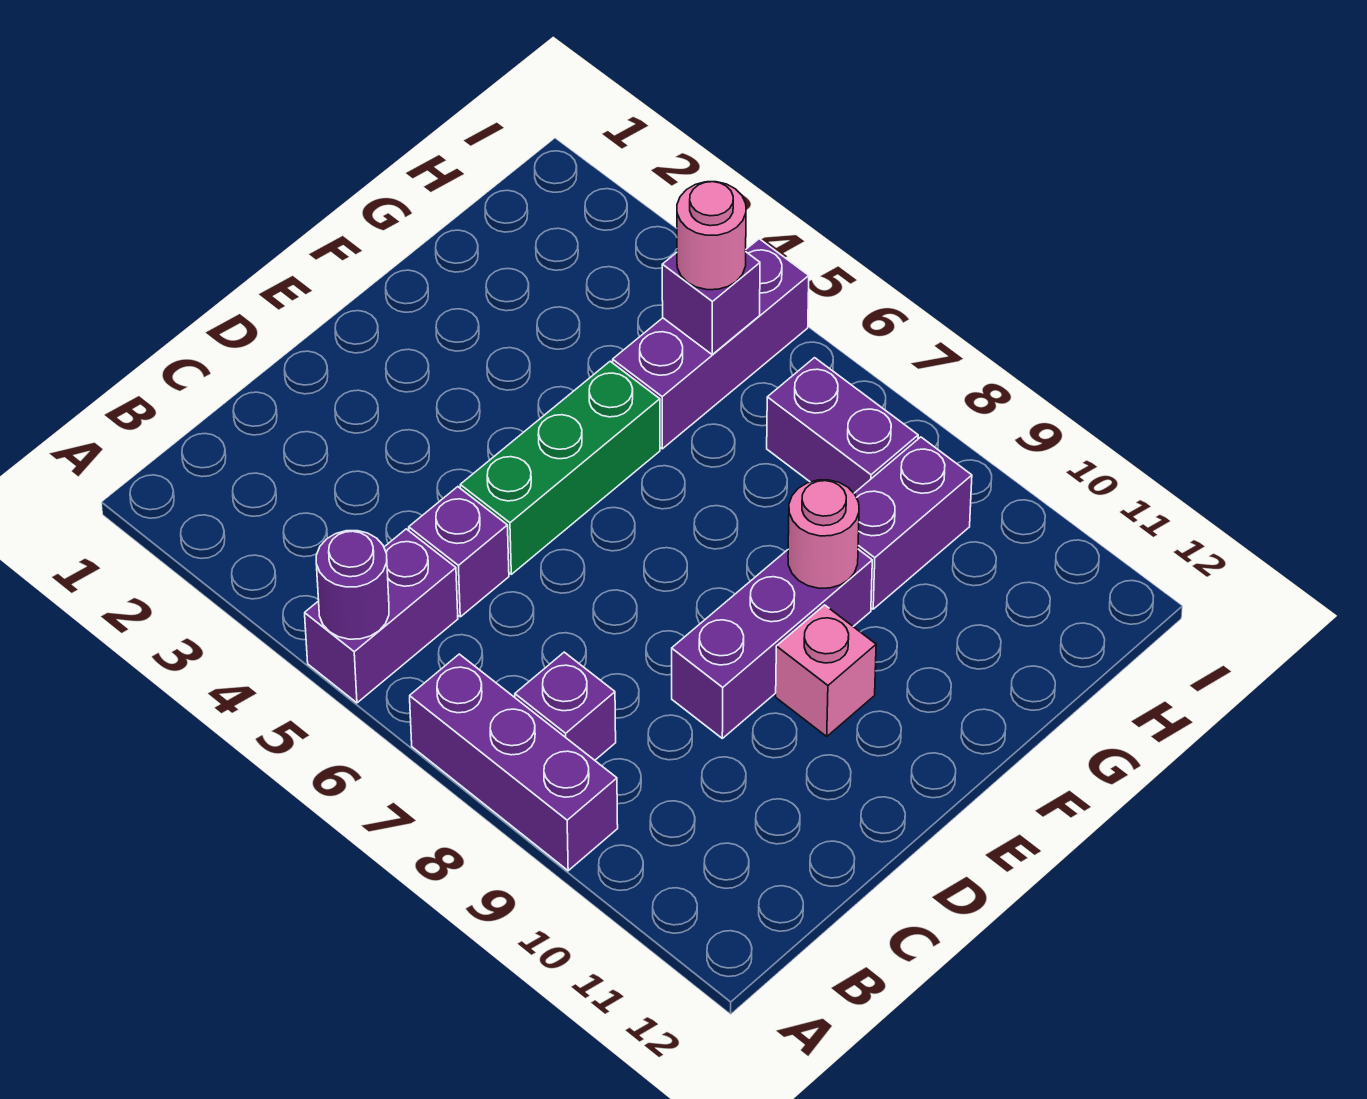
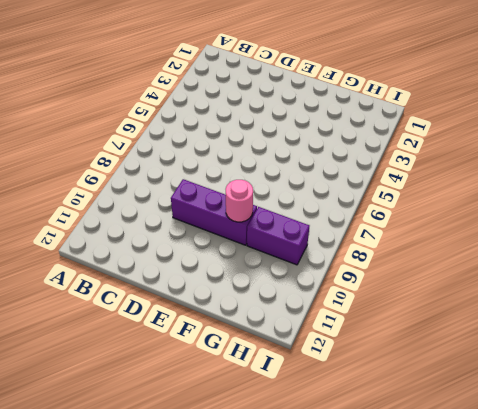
none -> purple 1x2 brick [305,529,458,703]
none -> purple 1x3 brick [410,654,618,871]
none -> purple 1x1 brick [515,652,616,760]

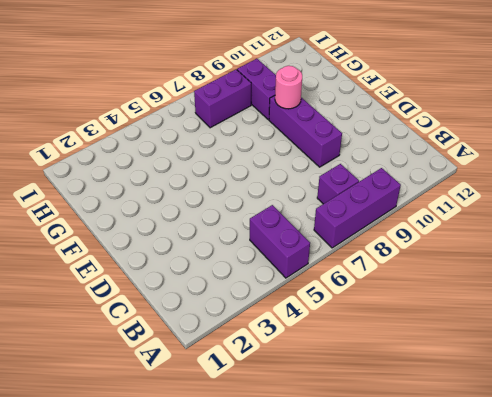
none -> purple 1x1 brick [409,487,509,617]
none -> green 1x3 brick [460,361,660,574]
none -> pink 1x1 brick [776,605,876,736]

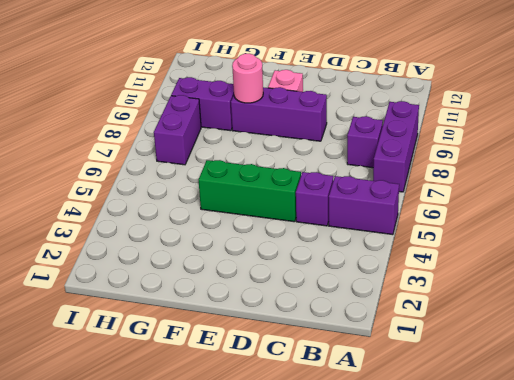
none -> purple 1x3 brick [613,239,809,449]
none -> purple 1x1 round brick [316,531,389,639]
none -> purple 1x1 brick [662,252,760,354]

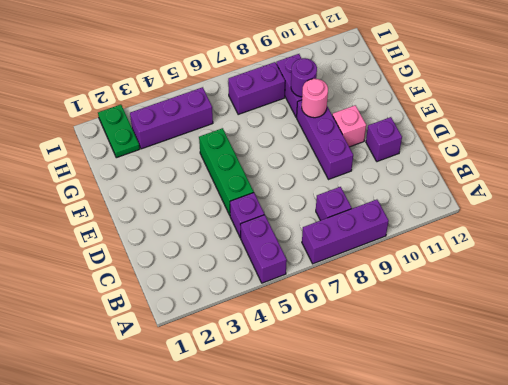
purple 1x1 brick [366,117,402,162] -> purple 1x1 brick moved to [662,252,760,354]
purple 1x1 round brick [291,58,317,97] -> purple 1x1 round brick moved to [316,531,389,639]
green 1x2 plate [98,105,140,158] -> none
purple 1x3 brick [130,87,213,149] -> purple 1x3 brick turned to [613,239,809,449]
none -> pink 1x1 round brick [677,182,746,290]

